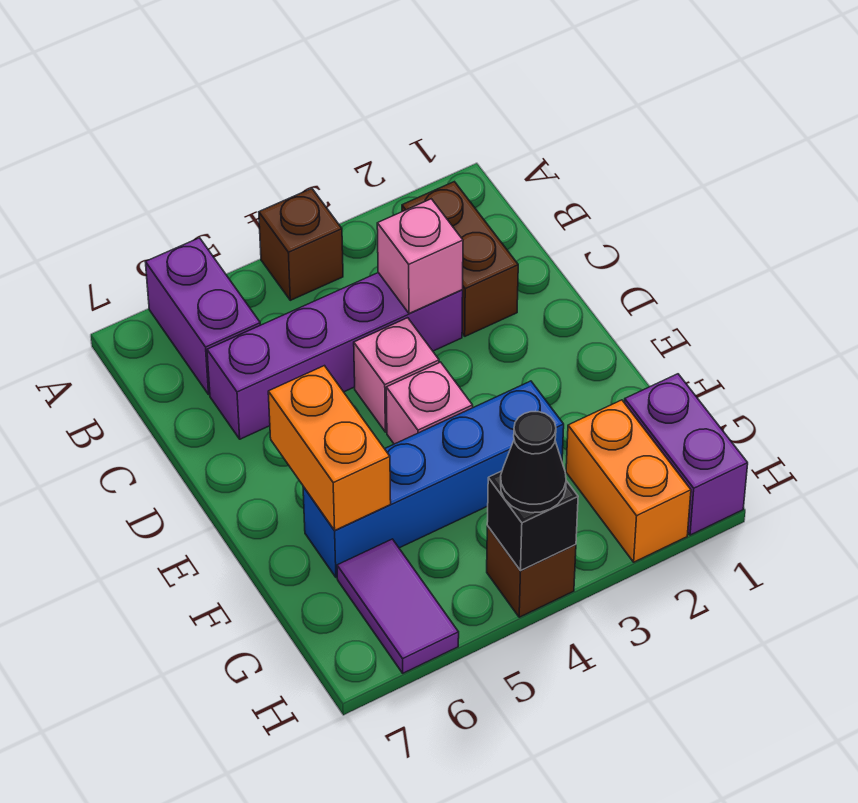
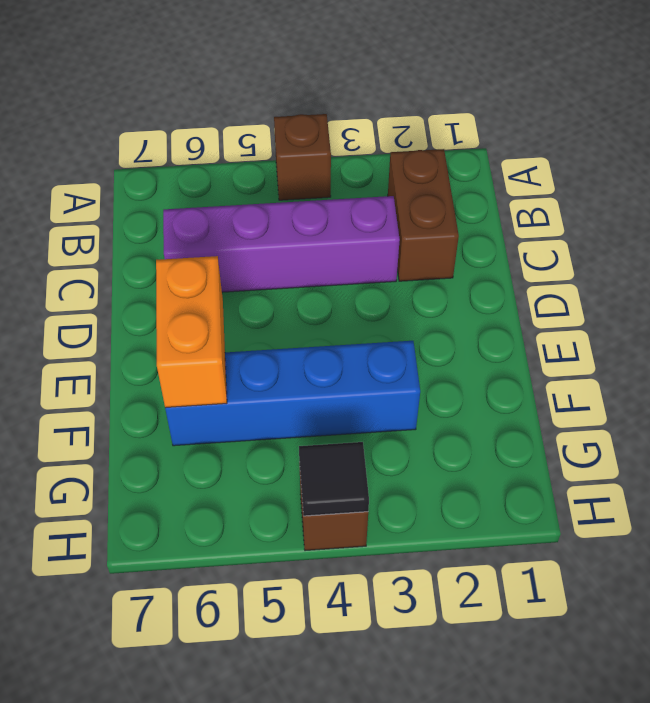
black 1x1 tile [299,442,369,516] -> black 1x1 brick [487,471,578,571]
none -> purple 1x2 brick [146,238,260,394]
none -> pink 1x1 brick [354,318,439,432]
none -> pink 1x1 brick [386,362,473,444]

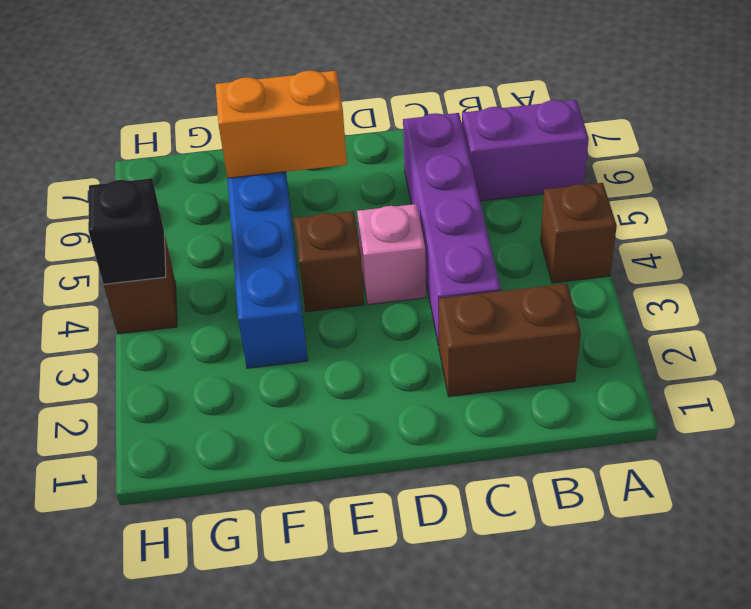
brown 1x1 brick [294,211,364,312] -> pink 1x1 brick [386,362,473,444]
none -> purple 1x2 brick [624,374,748,535]
none -> orange 1x2 brick [566,400,691,562]
none -> purple 1x2 tile [337,539,459,673]

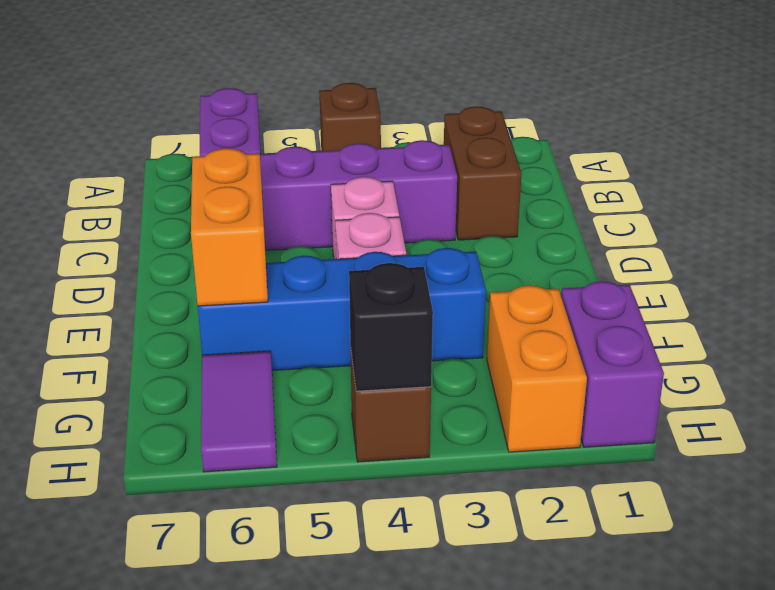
none -> pink 1x1 brick [377,199,463,314]
none -> black 1x1 cone [501,412,566,513]

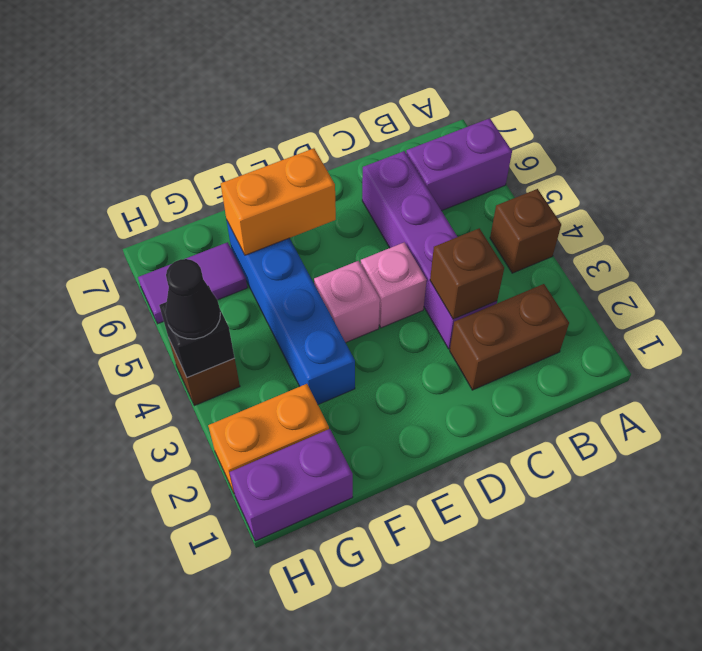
brown 1x1 brick [430,228,504,319] -> pink 1x1 brick [377,199,463,314]

